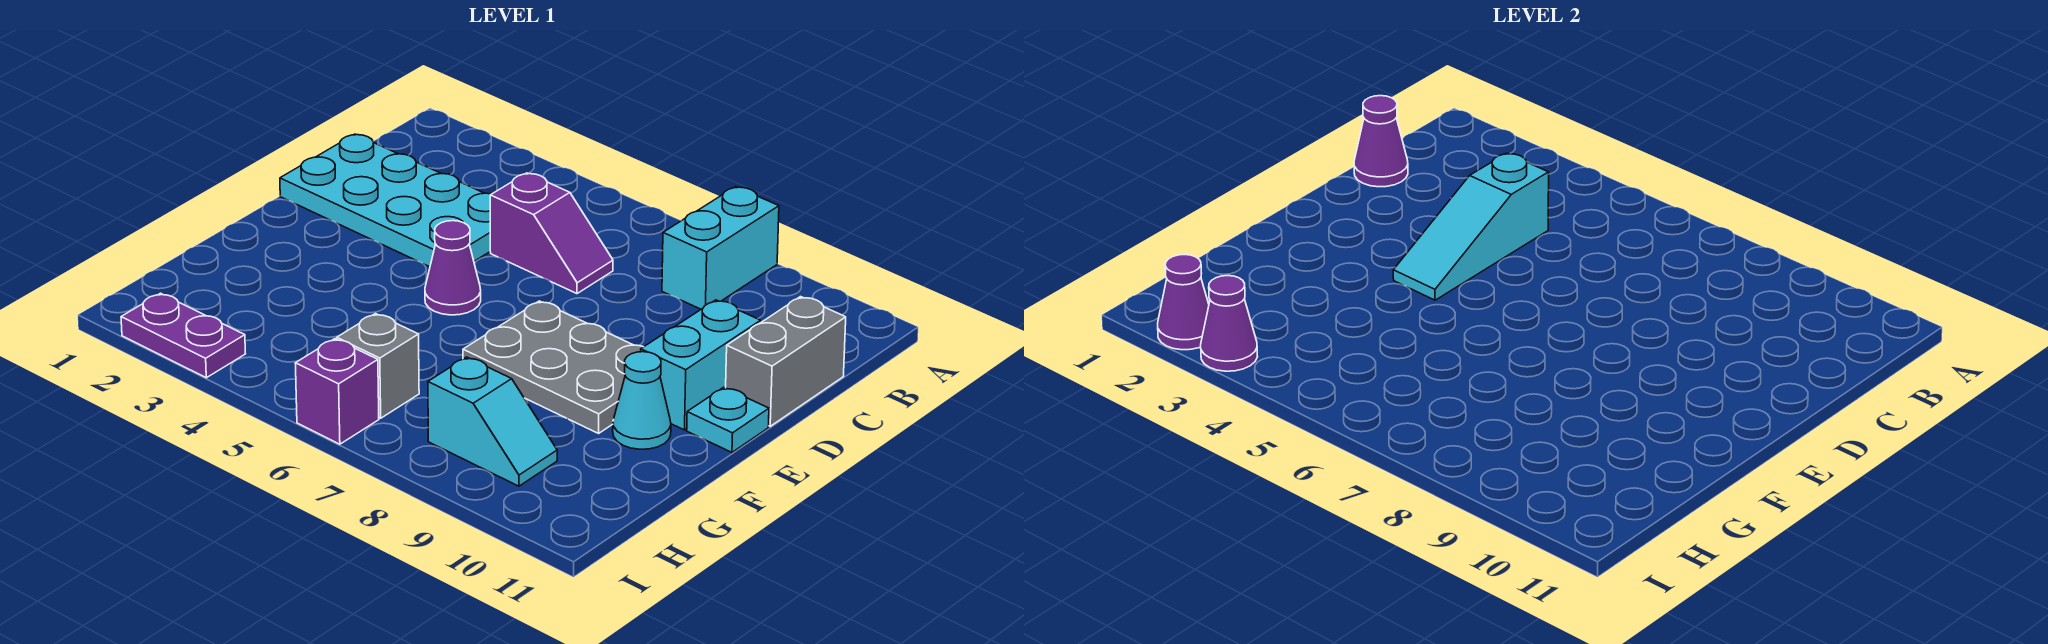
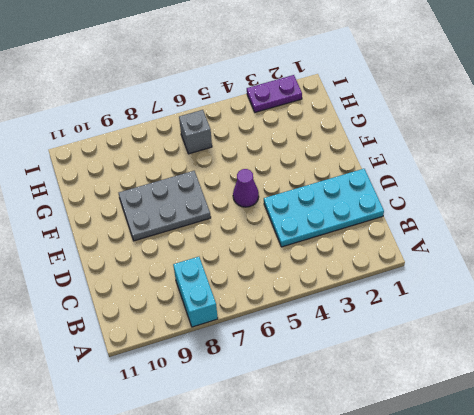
none -> purple 1x2 slope [490,173,613,294]
none -> grey 1x2 brick [726,297,846,426]
none -> cyan 1x2 brick [641,300,761,430]

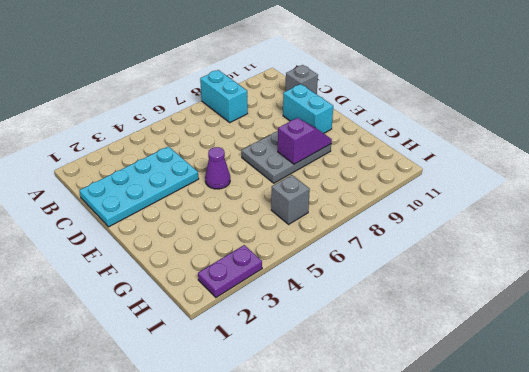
grey 1x1 brick [286,65,318,94] -> grey 1x2 brick [726,297,846,426]
purple 1x2 slope [278,118,332,164] -> purple 1x2 slope moved to [490,173,613,294]
none -> cyan 1x1 plate [687,387,769,452]
none -> cyan 1x1 cone [613,352,671,449]
none -> cyan 1x2 slope [428,357,557,486]

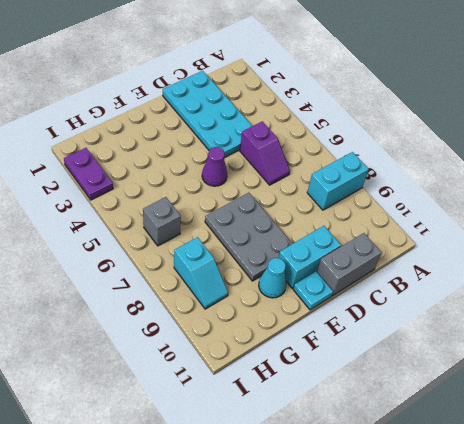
none -> purple 1x1 brick [295,339,379,444]
none -> purple 1x1 cone [1354,96,1408,187]
none -> cyan 1x3 slope [1393,153,1549,300]

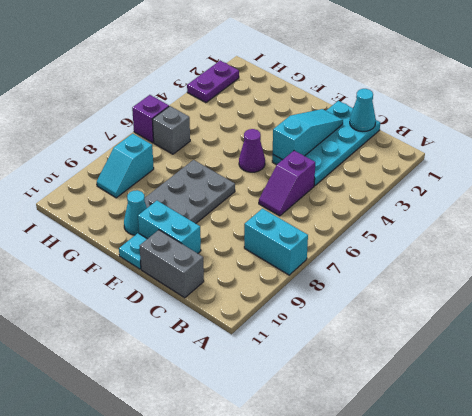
cyan 1x1 cone [350,89,376,132] -> purple 1x1 cone [1354,96,1408,187]
cyan 1x3 slope [273,109,343,160] -> cyan 1x3 slope turned to [1393,153,1549,300]
none -> purple 1x1 cone [1158,255,1209,350]
none -> purple 1x1 cone [1201,276,1258,371]

